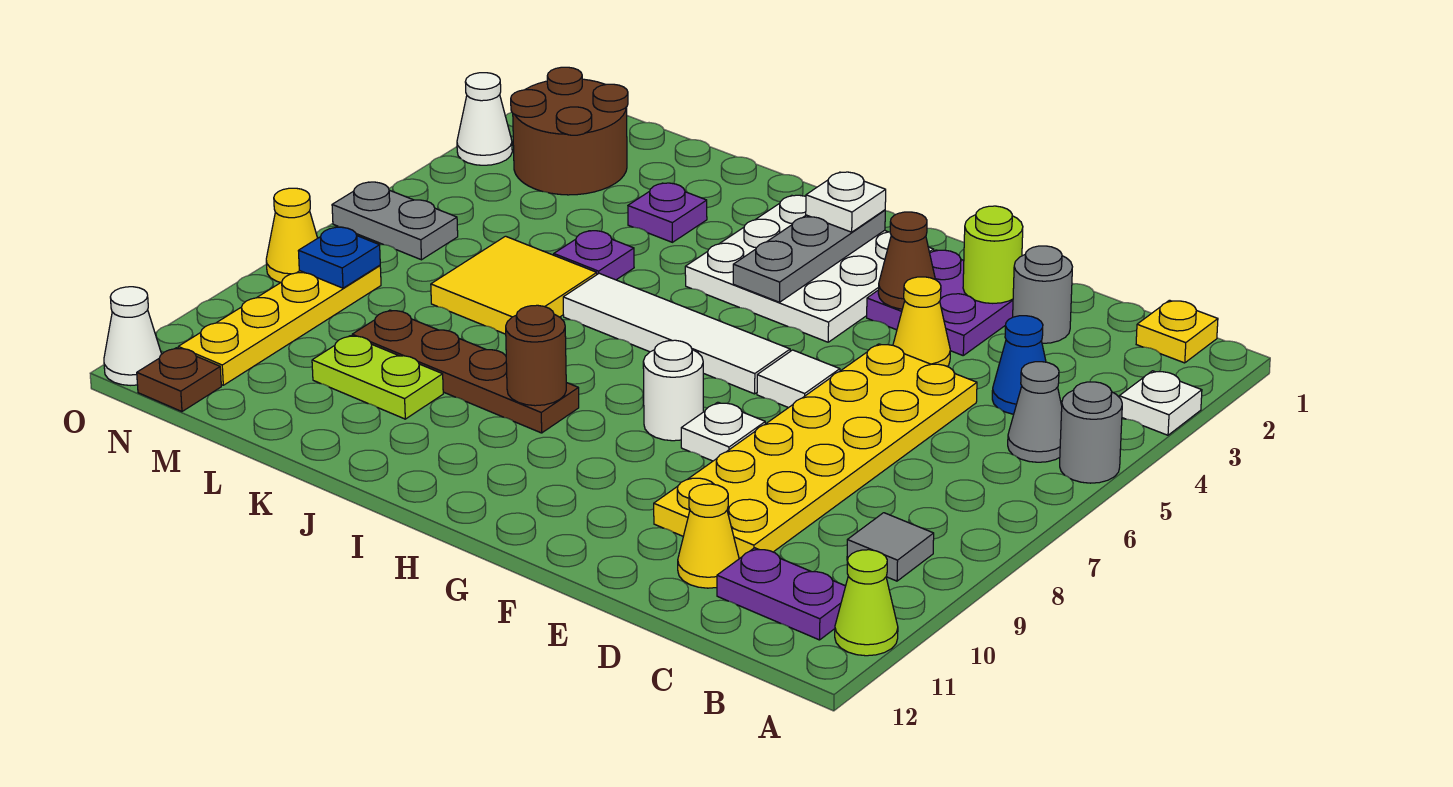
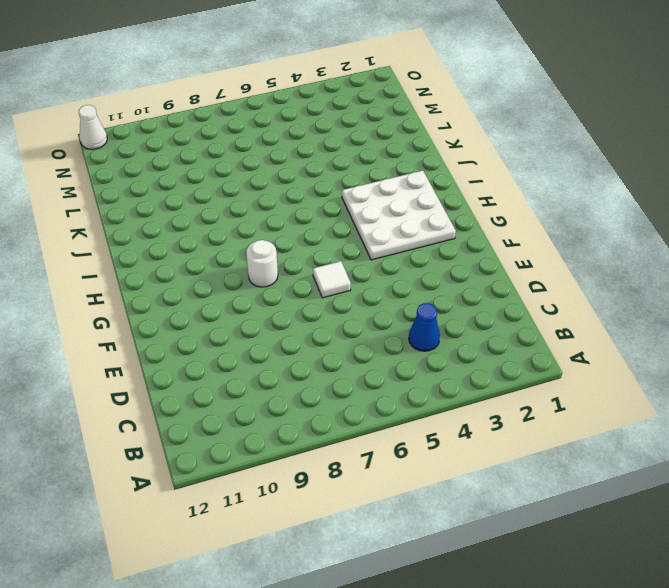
none -> white 1x1 plate [1119,371,1202,435]
none -> grey 1x1 round brick [1060,382,1122,483]
none -> lime 1x1 cone [835,550,898,656]
none -> yellow 1x1 plate [1136,300,1218,363]

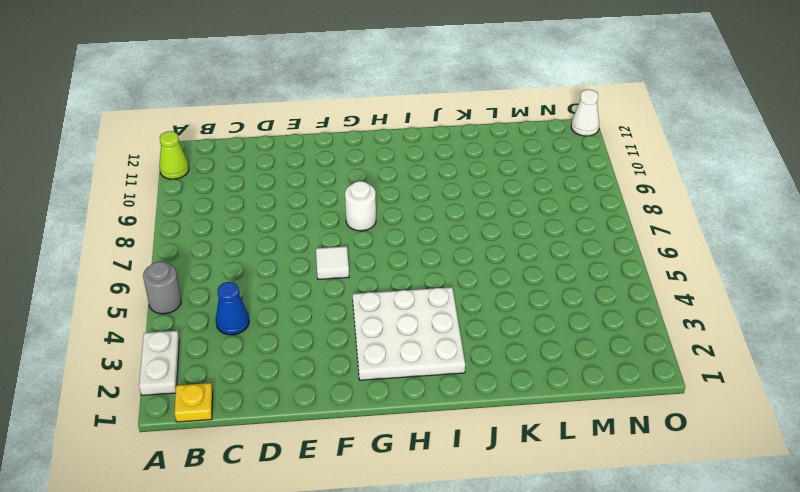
white 1x2 plate [139,331,179,395] -> white 1x1 plate [1119,371,1202,435]
none -> grey 1x1 cone [1008,362,1062,462]
none -> grey 1x1 tile [847,513,934,581]
none -> purple 1x2 plate [717,548,845,640]
none -> grey 1x1 round brick [1013,246,1072,344]

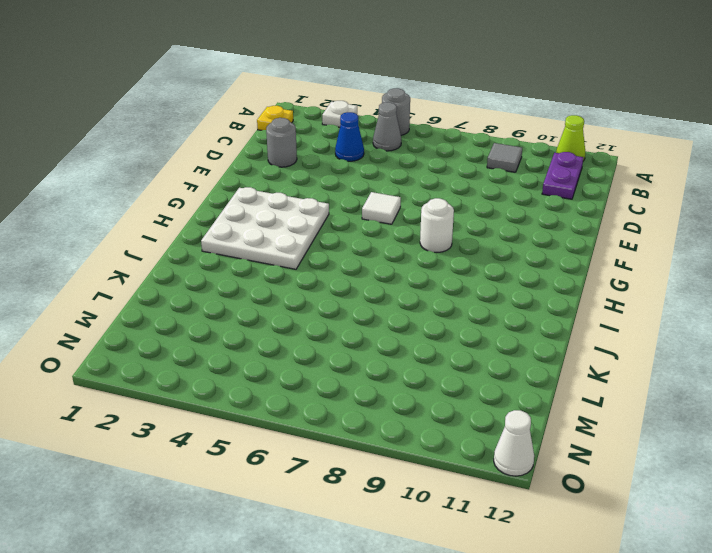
none -> yellow 2x6 plate [654,344,977,559]
none -> yellow 1x1 cone [678,484,739,588]
none -> purple 2x2 plate [867,250,1013,355]
none -> yellow 1x1 cone [893,277,950,366]

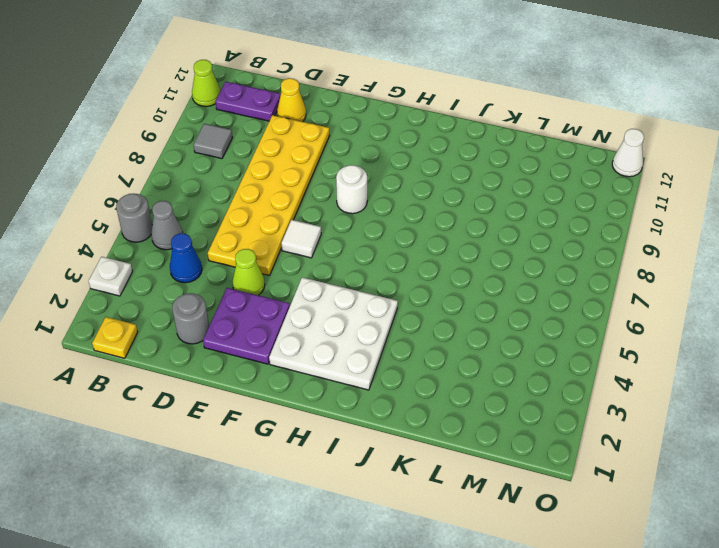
lime 1x1 cone [232,249,265,295] -> yellow 1x1 cone [893,277,950,366]
none -> white 1x1 plate [681,402,765,461]
none -> white 1x4 tile [563,273,790,394]
none -> brown 1x4 plate [352,310,579,433]
none -> purple 1x1 plate [628,183,707,242]

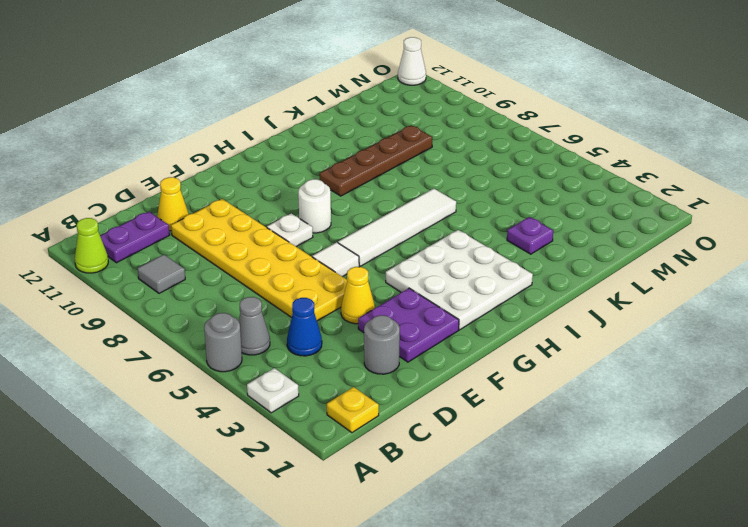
none -> purple 1x1 plate [554,231,634,280]
none -> yellow 2x2 tile [431,236,597,334]
none -> lime 1x2 plate [312,336,443,419]
none -> brown 2x2 round brick [511,67,628,195]

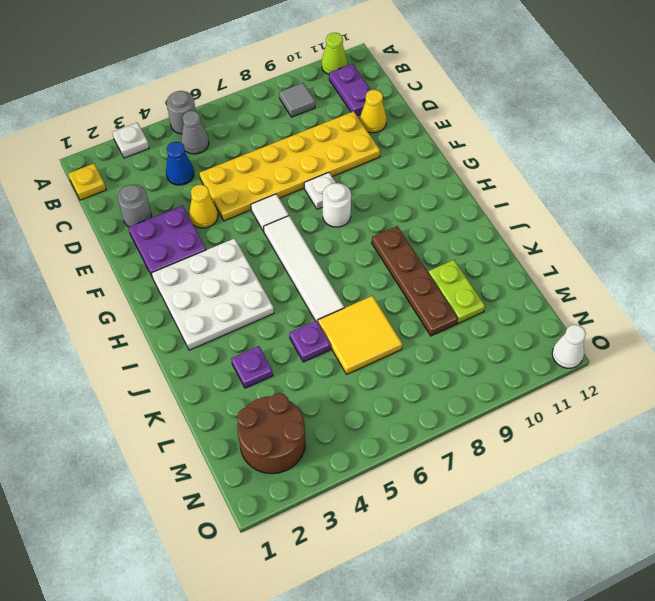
none -> grey 1x2 plate [332,182,458,260]
none -> yellow 1x4 plate [178,265,381,385]
none -> brown 1x1 plate [137,348,221,412]
none -> white 1x1 cone [457,73,512,165]

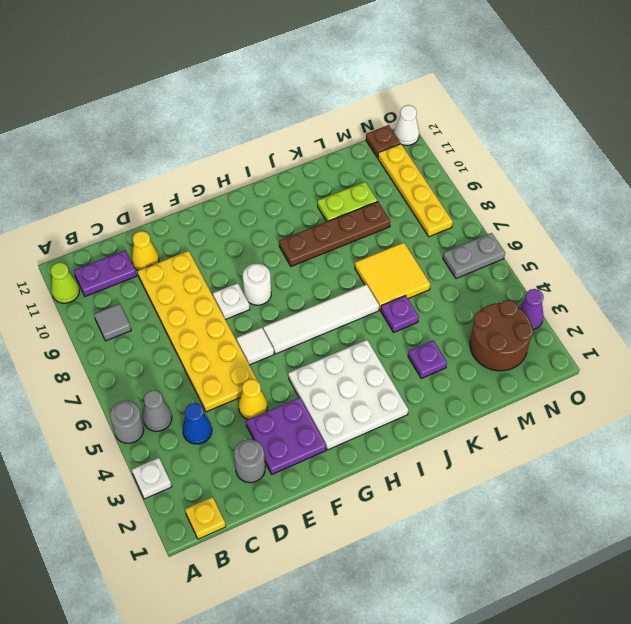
purple 1x1 cone [519,289,544,330] -> white 1x1 cone [457,73,512,165]
none -> yellow 1x1 cone [266,188,318,283]
none -> lime 1x1 round brick [963,206,1023,303]
none -> brown 1x1 cone [878,212,935,309]
none -> grey 1x3 plate [733,210,885,302]

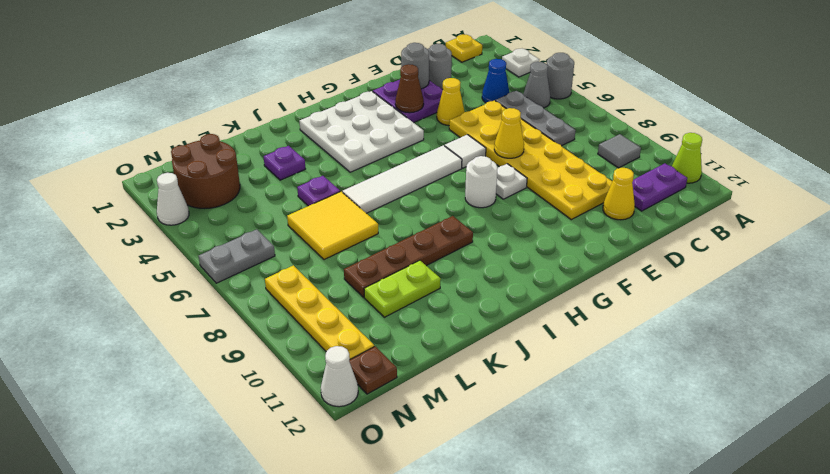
grey 1x3 plate [495,91,576,146] -> grey 1x3 plate moved to [733,210,885,302]
grey 1x1 round brick [401,43,429,89] -> lime 1x1 round brick [963,206,1023,303]
yellow 1x1 cone [494,108,524,158] -> yellow 1x1 cone moved to [266,188,318,283]
none -> brown 1x1 round brick [506,305,566,406]
none -> blue 1x1 plate [298,227,380,288]
none -> white 1x1 plate [806,172,886,232]

